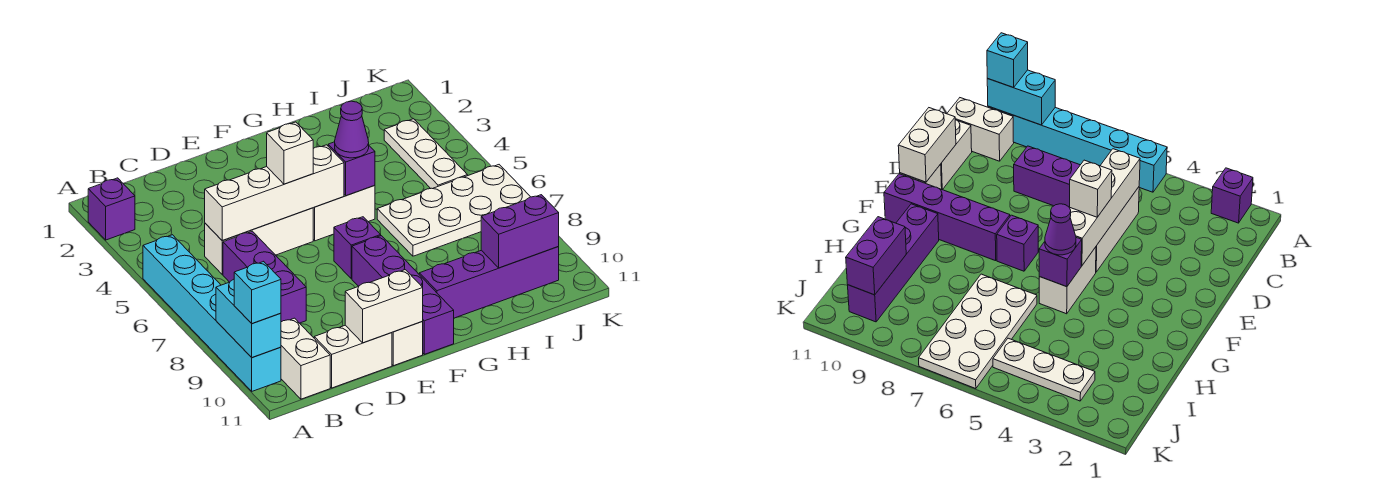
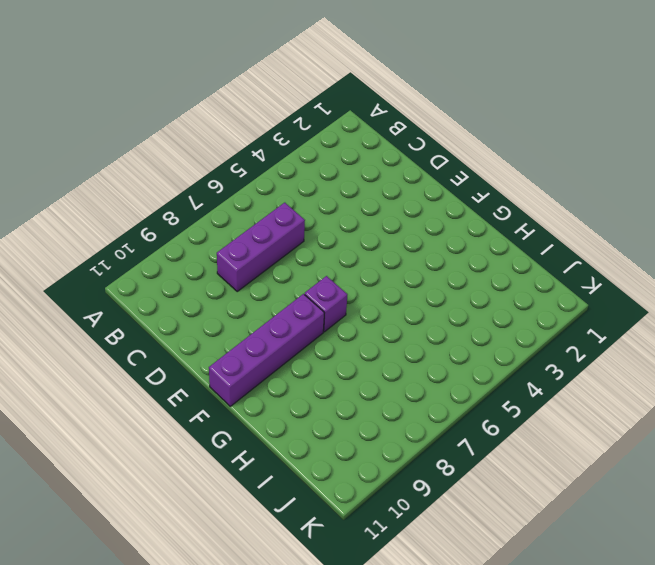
none -> purple 1x1 brick [88,178,135,240]
none -> cyan 1x6 brick [143,235,281,391]
none -> white 1x2 brick [281,318,330,399]

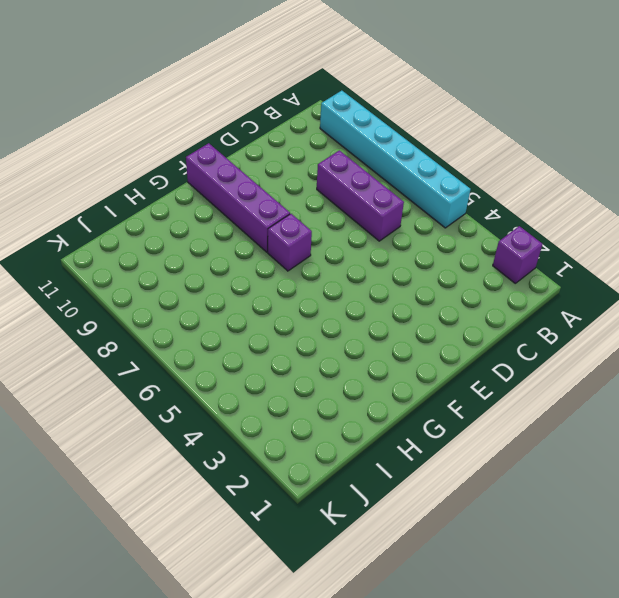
none -> white 1x2 brick [281,318,330,399]
none -> white 1x3 brick [205,208,313,274]
none -> white 1x2 brick [314,325,392,388]

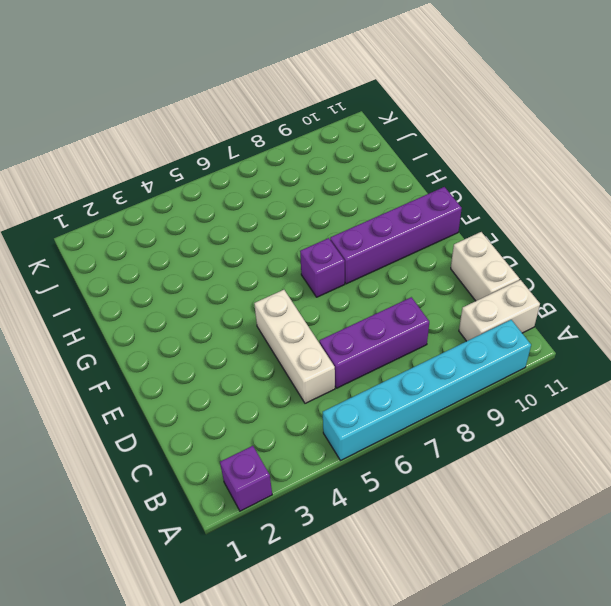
none -> white 1x1 brick [392,322,423,366]
none -> white 1x2 brick [313,185,375,241]
none -> purple 1x4 brick [419,247,559,318]

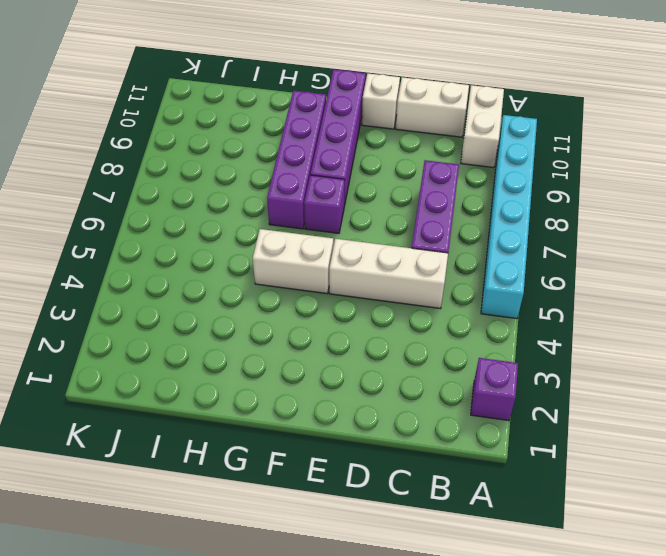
purple 1x4 brick [267,91,326,229] -> purple 1x4 brick turned to [419,247,559,318]
none -> white 2x4 plate [377,165,530,256]
none -> white 1x3 plate [384,119,468,189]
none -> cyan 1x2 brick [216,279,281,358]

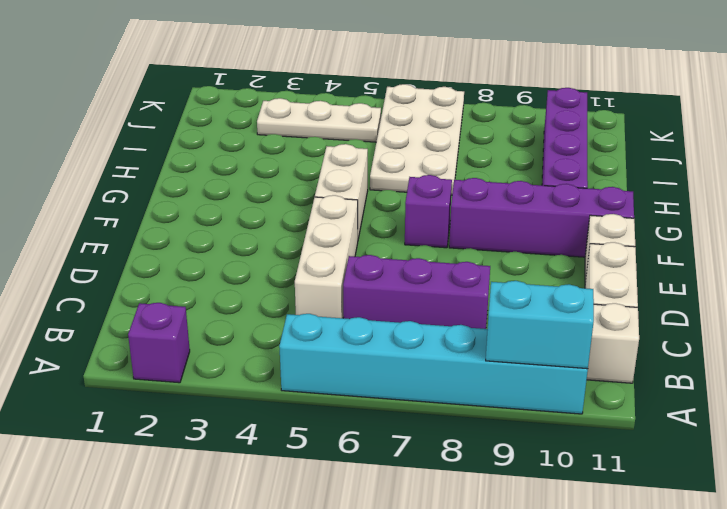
none -> white 1x4 brick [205,145,344,241]
none -> white 1x2 brick [345,270,423,343]
none -> purple 1x1 brick [328,142,375,196]

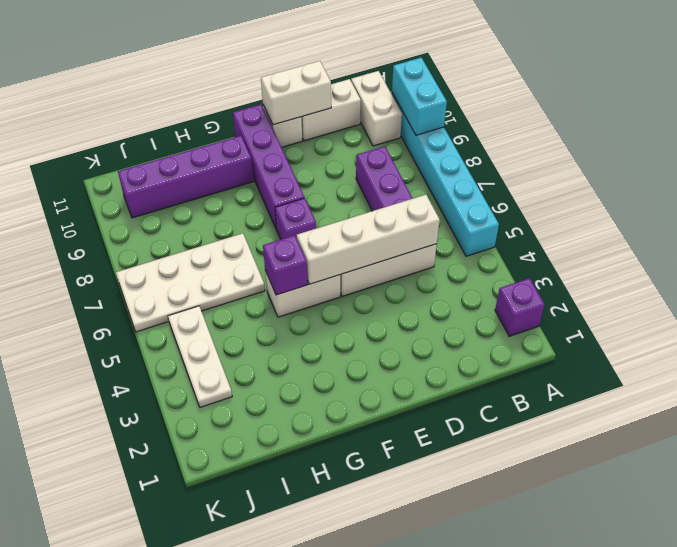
none -> purple 1x2 brick [481,195,559,268]
none -> cyan 1x1 brick [234,261,281,324]
none -> white 1x1 brick [267,122,313,184]

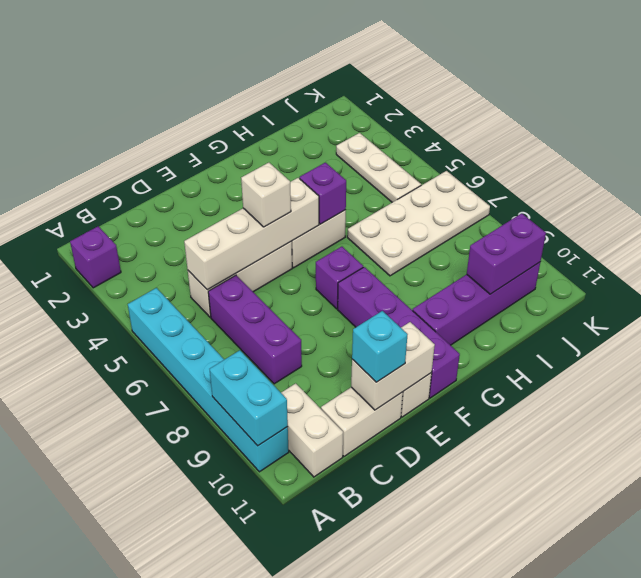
cyan 1x1 brick [352,311,408,382] -> cyan 1x1 brick moved to [234,261,281,324]
none -> purple 1x1 cone [335,101,369,158]

